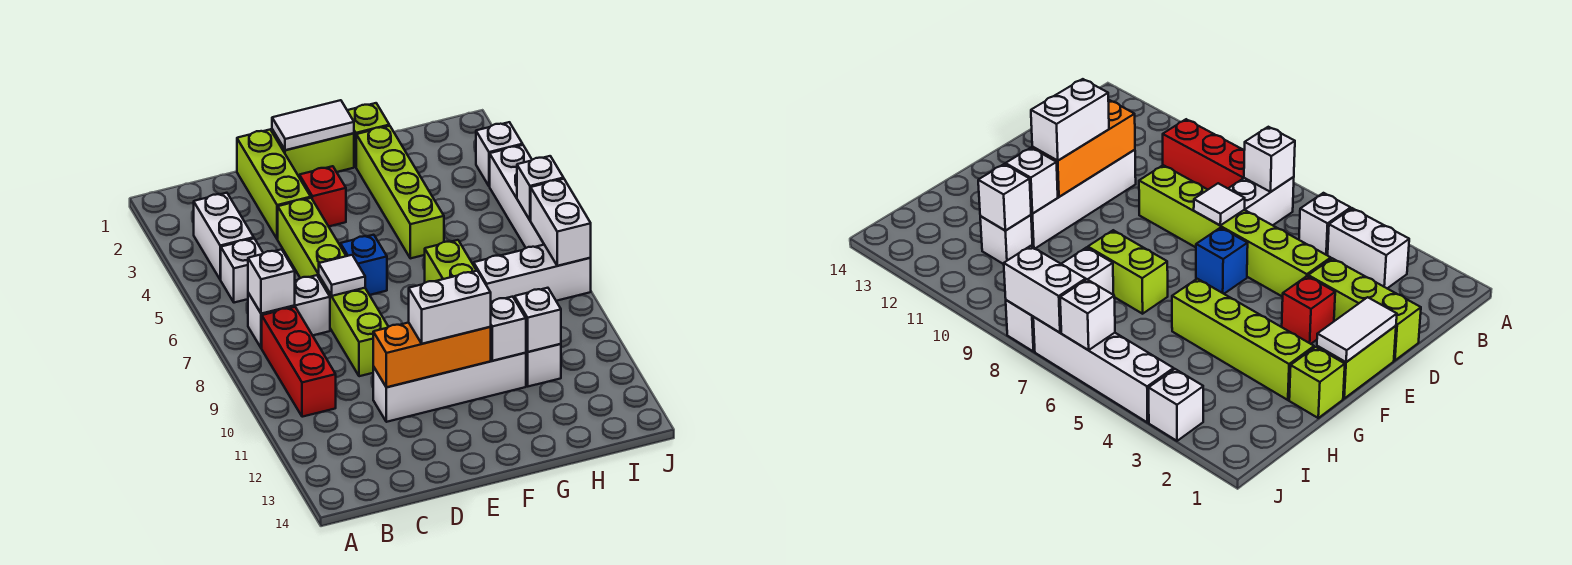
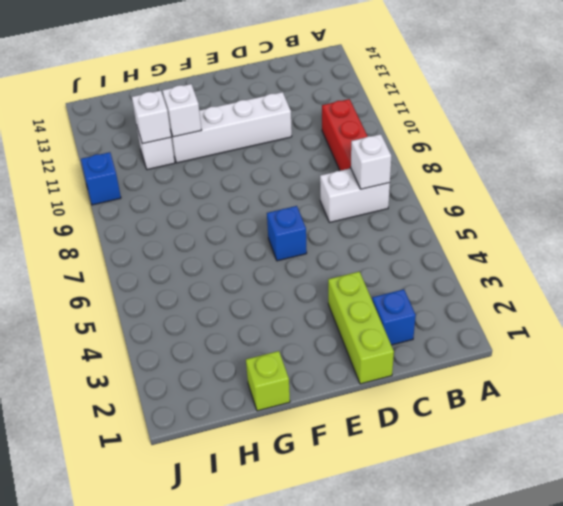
blue 1x1 brick [372,289,416,345] -> none
blue 1x1 brick [81,152,121,205] -> none
none -> white 1x2 brick [194,193,254,279]
none -> white 1x1 brick [220,239,263,303]
none -> lime 1x6 brick [278,198,388,376]

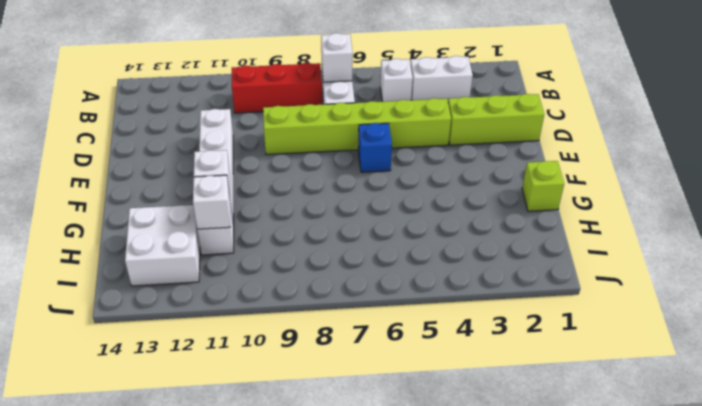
white 2x2 brick [125,205,200,286] -> none
none -> lime 1x2 brick [272,129,354,176]
none -> red 1x1 brick [299,166,346,226]
none -> lime 1x4 brick [356,126,444,258]

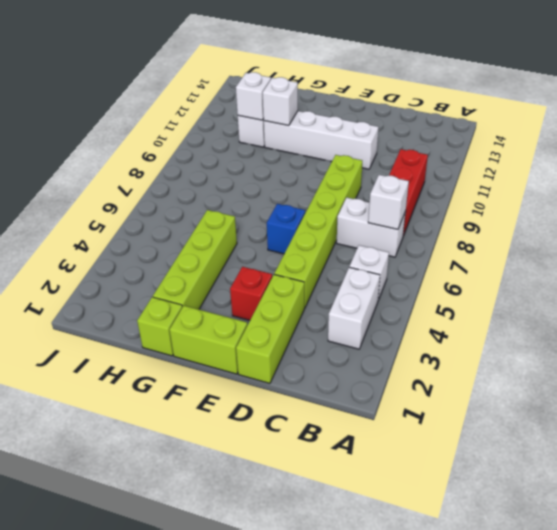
none -> lime 1x2 brick [425,240,477,283]
none -> white 1x3 brick [474,245,591,302]
none -> white 1x1 brick [476,122,523,186]

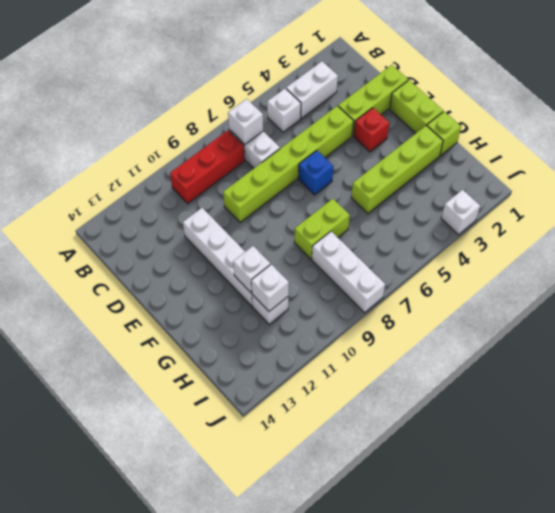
none -> white 1x4 brick [490,145,544,248]
none -> white 1x1 tile [319,255,365,296]
none -> orange 1x3 brick [373,323,491,387]

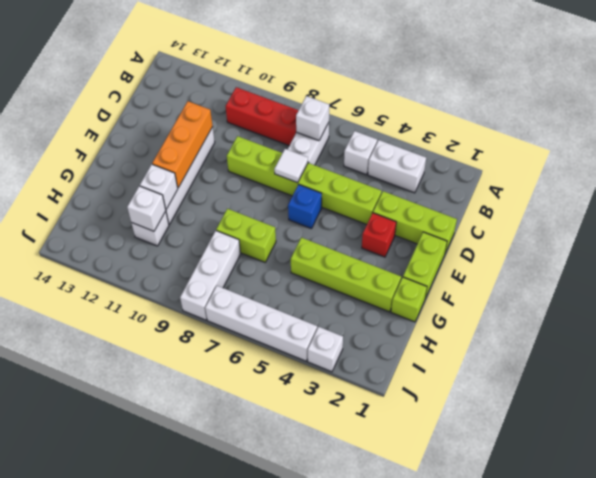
none -> white 1x2 tile [272,100,354,150]
none -> white 1x1 brick [517,156,564,220]
none -> white 1x2 brick [531,179,591,266]

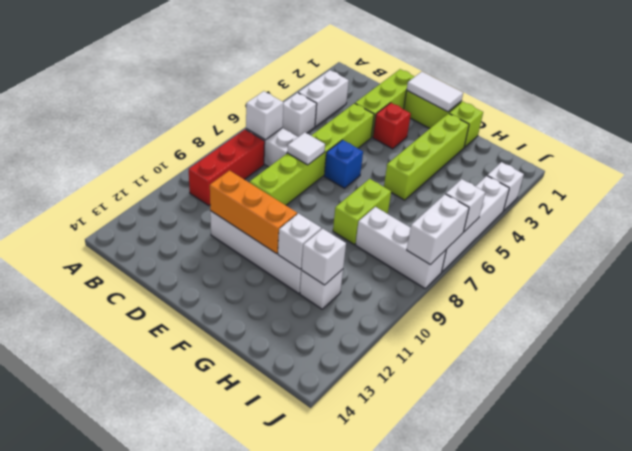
none -> white 1x2 brick [409,271,491,344]

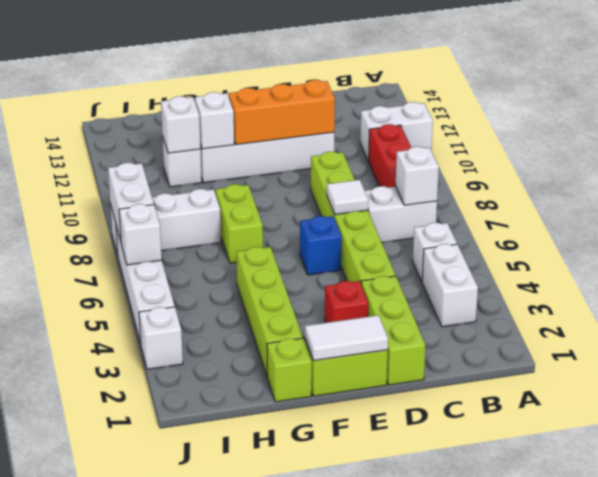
white 1x2 brick [360,102,433,161] -> white 1x2 brick moved to [409,271,491,344]

